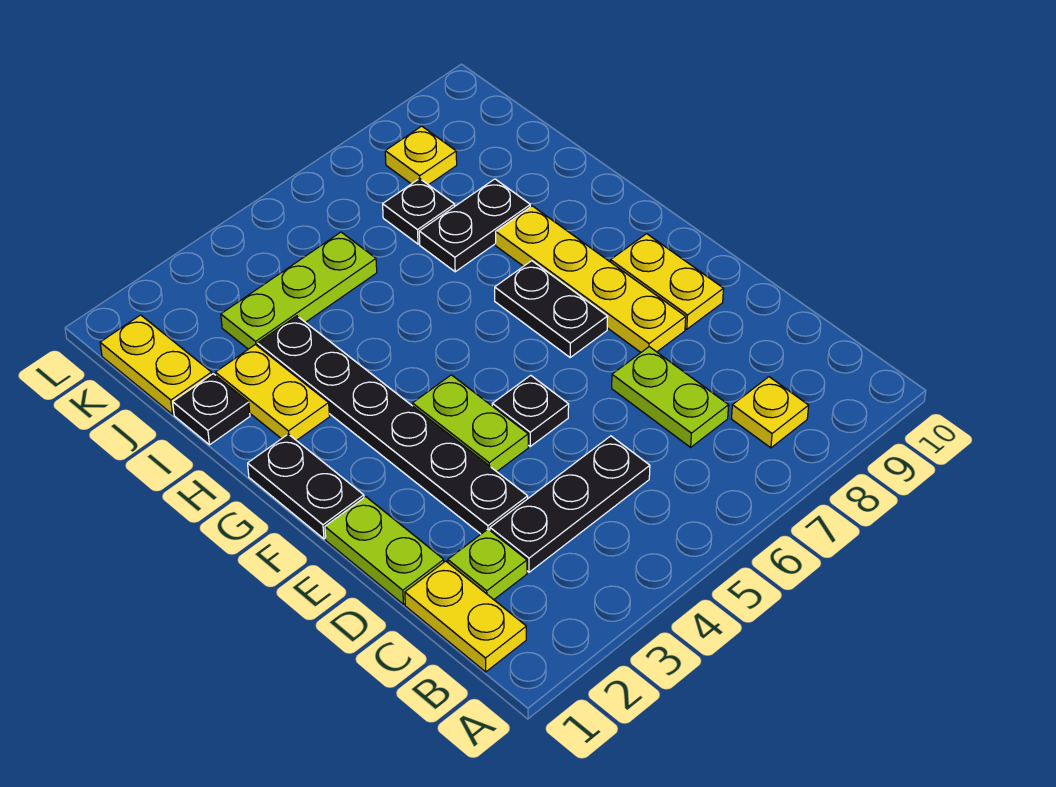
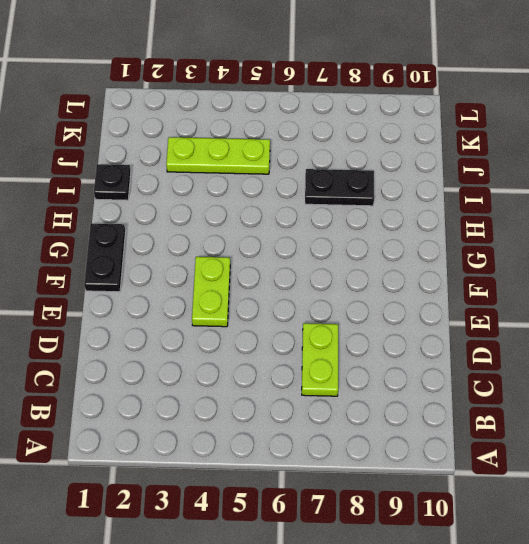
none -> yellow 1x2 plate [405,561,526,672]
none -> yellow 1x1 plate [731,377,809,448]
none -> lime 1x1 plate [448,529,527,600]

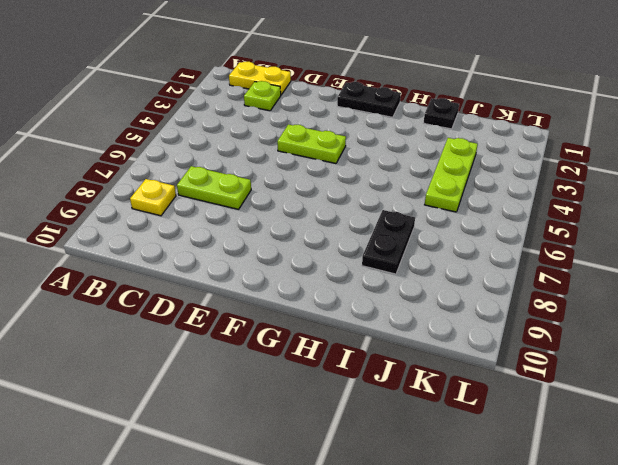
none -> black 1x3 plate [490,436,650,572]
none -> lime 1x2 plate [325,497,444,604]
none -> black 1x6 plate [257,316,528,534]

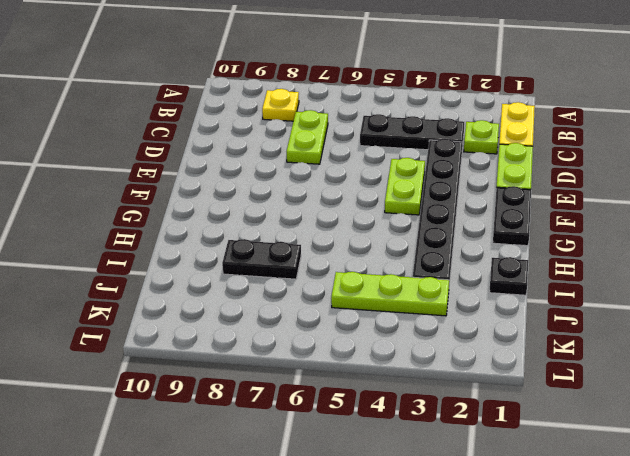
none -> black 1x1 plate [492,375,569,446]
none -> yellow 1x4 plate [496,206,686,352]
none -> yellow 1x2 plate [611,234,724,329]

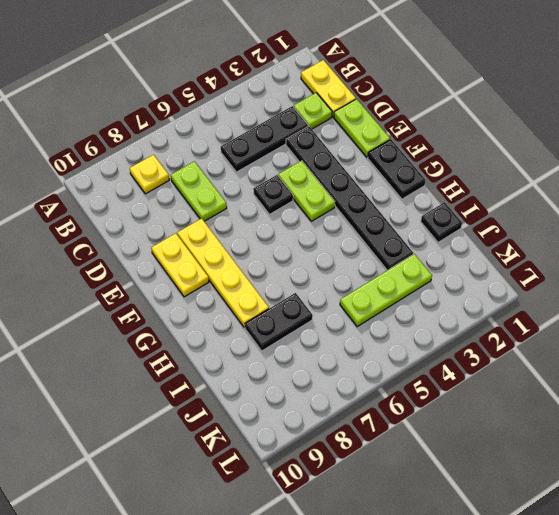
none -> black 1x2 plate [495,261,608,357]
none -> yellow 1x2 plate [215,345,330,441]
none -> yellow 1x2 plate [100,315,212,414]

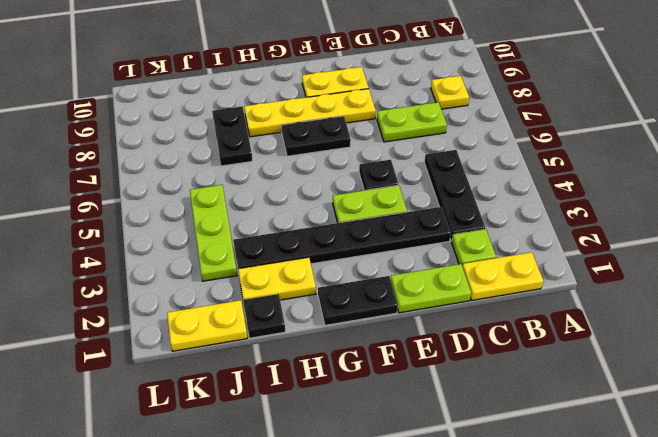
none -> black 1x1 plate [383,179,455,244]
none -> yellow 1x1 plate [385,126,457,185]

